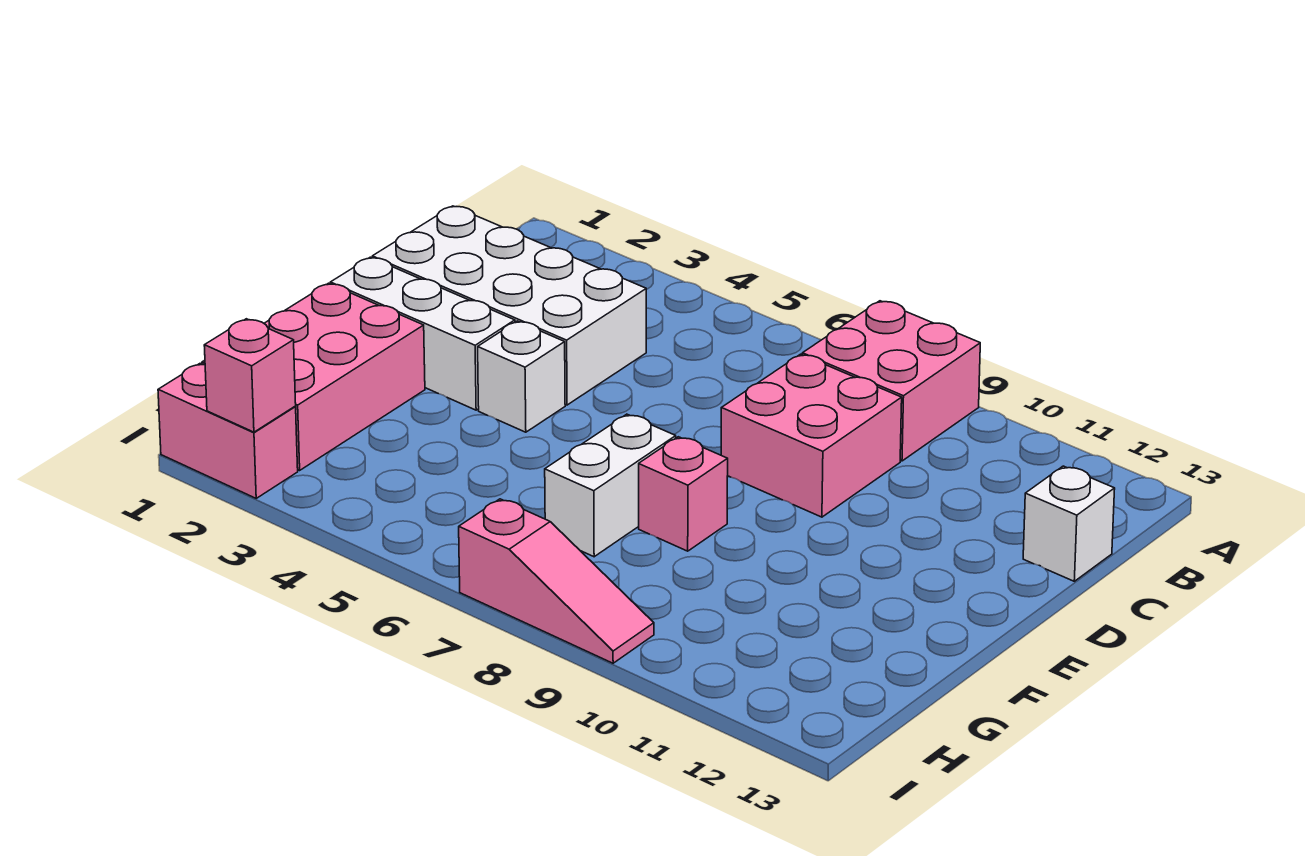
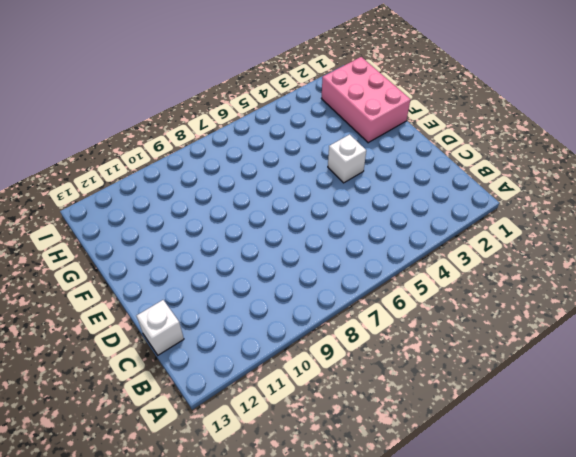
none -> pink 2x2 brick [802,301,980,461]
none -> white 2x4 brick [372,206,646,405]
none -> pink 2x2 brick [721,354,902,517]

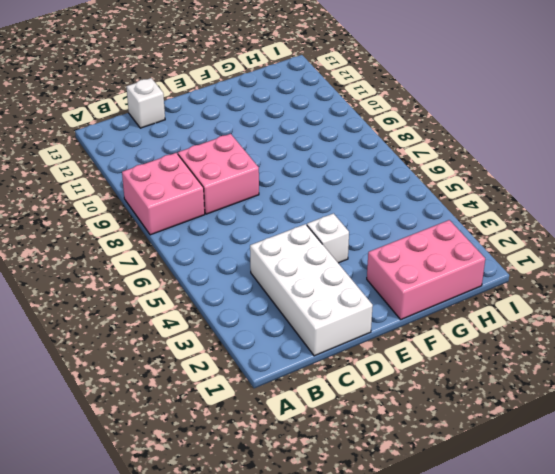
none -> white 1x3 brick [330,257,515,410]
none -> white 1x2 brick [545,414,676,557]
none -> pink 1x1 brick [639,437,728,551]

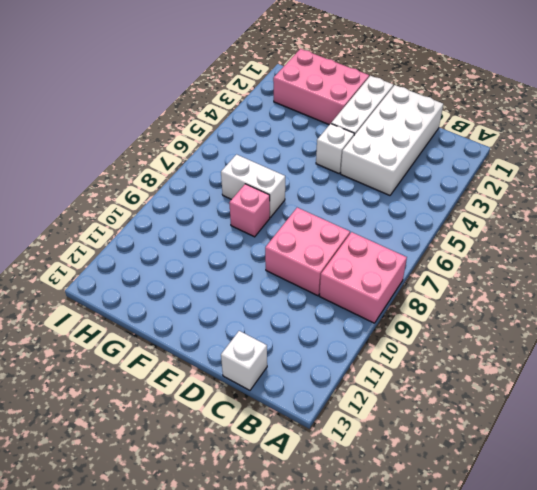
none -> pink 1x2 brick [158,364,298,498]
none -> pink 1x3 slope [459,499,654,663]
none -> pink 1x1 brick [204,319,296,432]

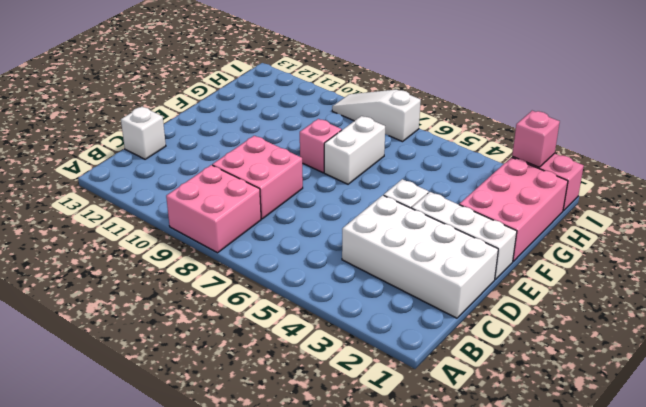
white 1x3 slope [332,90,421,142] -> pink 1x3 slope [459,499,654,663]

